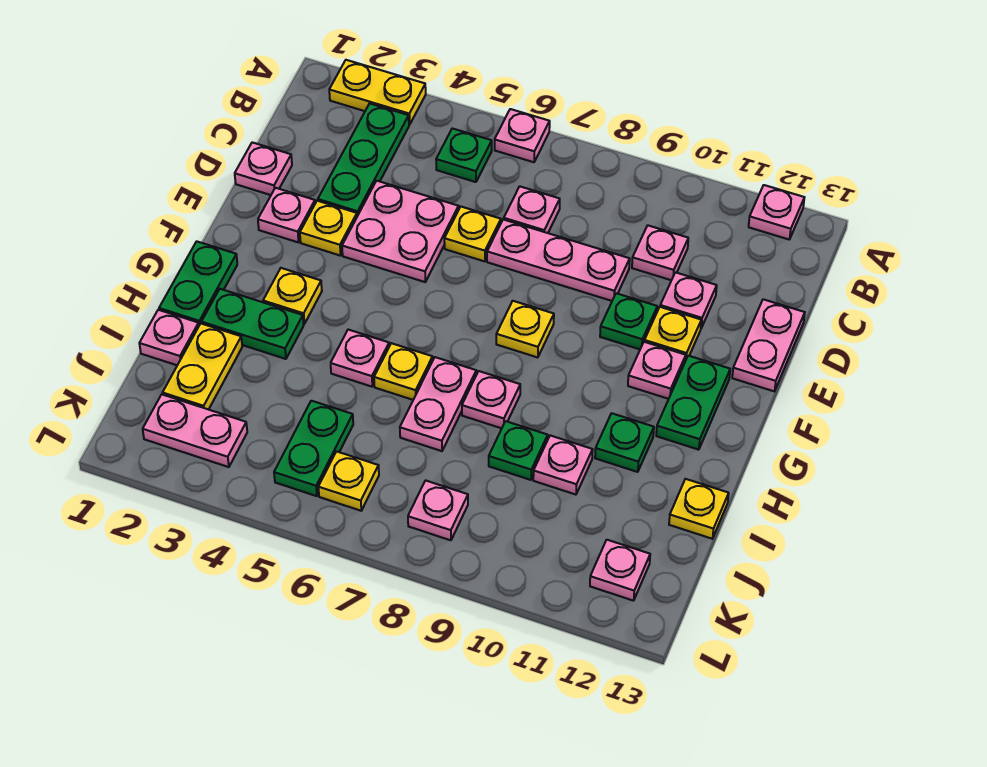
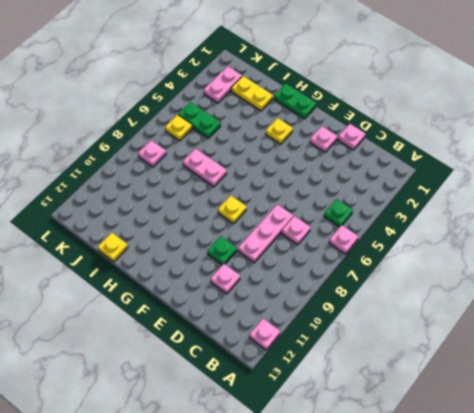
none -> yellow 1x2 plate [329,60,426,125]
none -> green 1x3 plate [318,103,409,216]
none -> pink 1x1 plate [632,225,688,280]
none -> pink 2x2 plate [342,181,459,282]

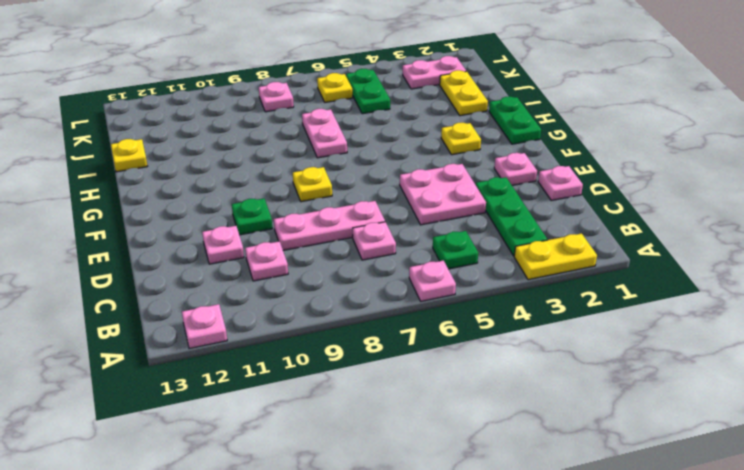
none -> yellow 1x1 plate [444,207,501,261]
none -> pink 1x2 plate [732,299,805,391]
none -> yellow 1x1 plate [300,201,357,256]
none -> yellow 1x1 plate [644,307,701,361]

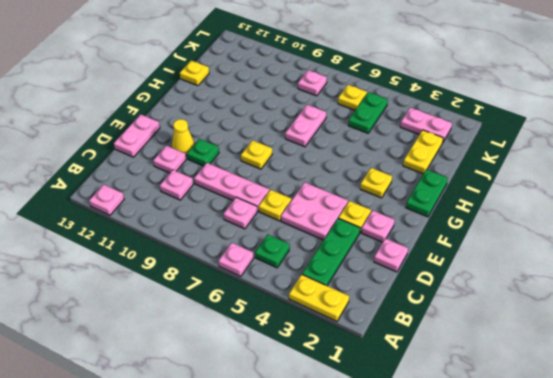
yellow 1x1 cone [172,119,194,155] -> yellow 1x1 plate [644,307,701,361]
none -> pink 1x1 plate [628,342,686,399]
none -> green 1x2 plate [656,356,730,450]
none -> green 1x2 plate [202,289,304,359]
none -> pink 1x1 plate [331,330,389,387]

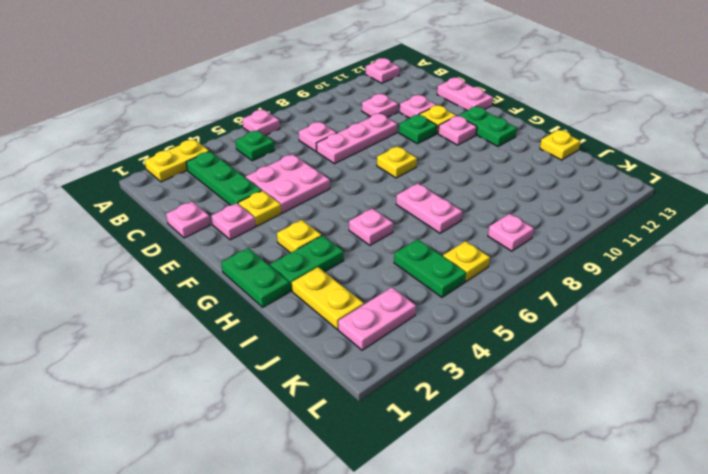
none -> yellow 1x1 plate [444,207,501,261]
none -> yellow 1x1 plate [374,343,433,400]
none -> pink 1x1 plate [462,371,520,428]
none -> green 1x1 plate [595,413,654,472]

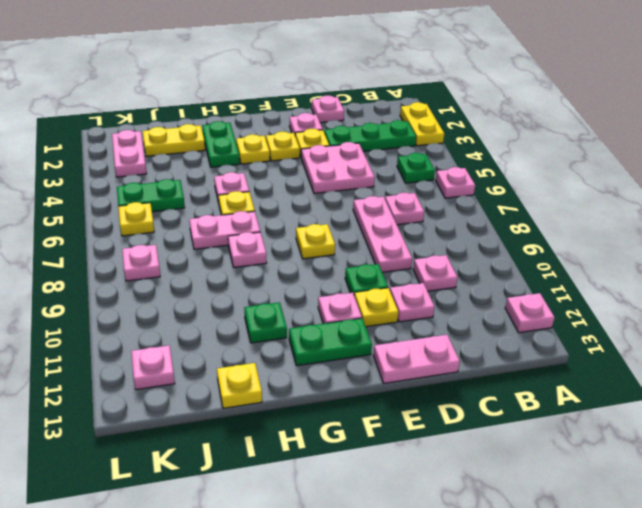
yellow 1x1 plate [266,132,300,161] -> yellow 1x1 plate moved to [444,207,501,261]
none -> green 1x2 plate [159,241,237,325]
none -> pink 1x1 plate [139,310,199,365]
none -> green 1x1 plate [489,421,548,480]
none -> pink 1x1 plate [533,435,593,495]

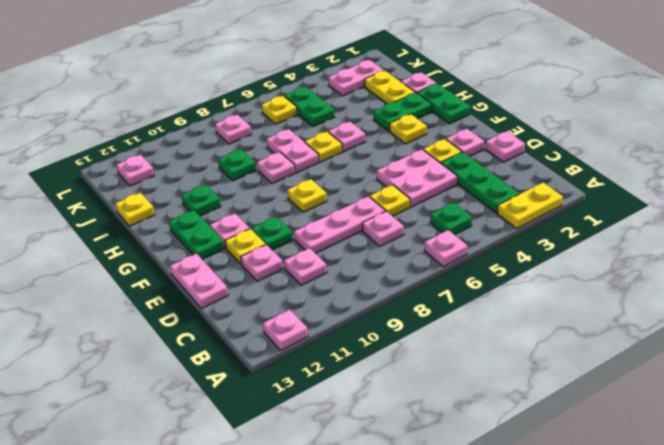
none -> pink 1x1 plate [533,435,593,495]

